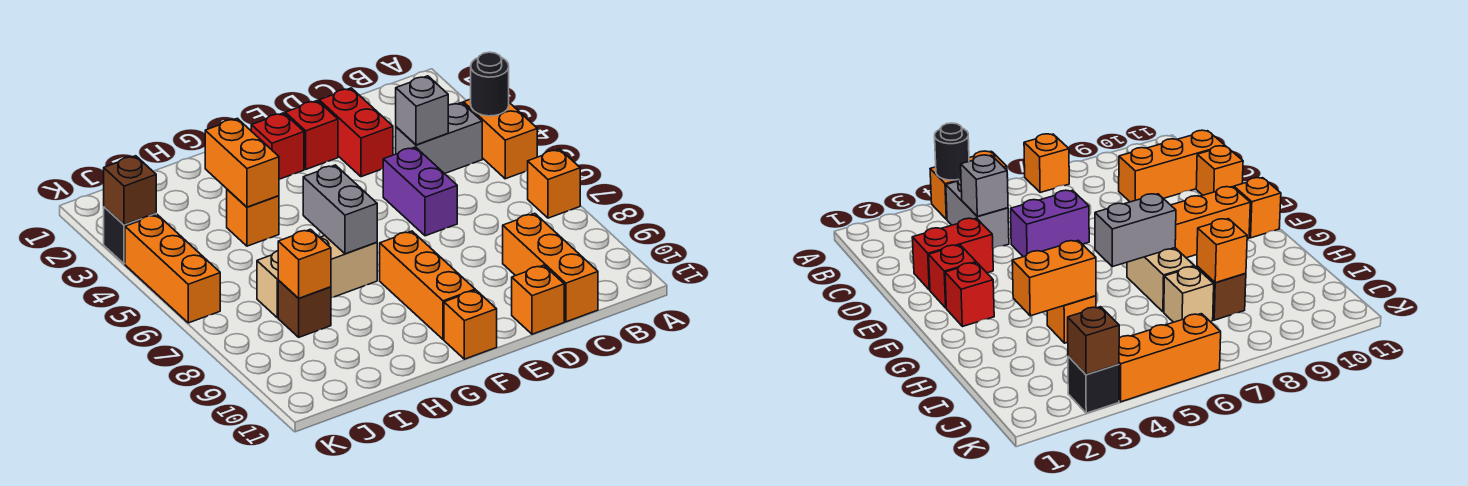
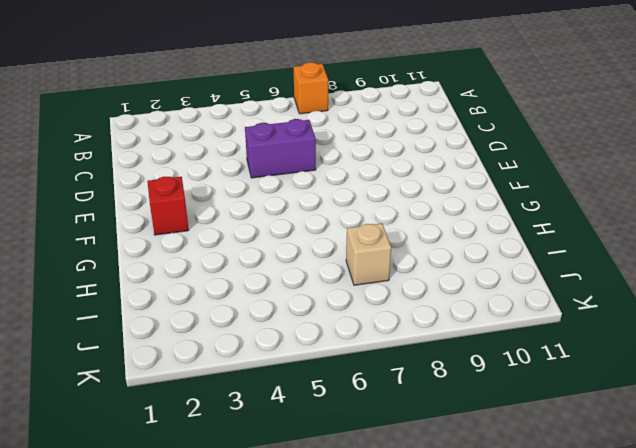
none -> orange 1x2 brick [463,99,537,179]
none -> grey 1x2 brick [396,103,482,174]
none -> orange 1x3 brick [503,213,598,322]

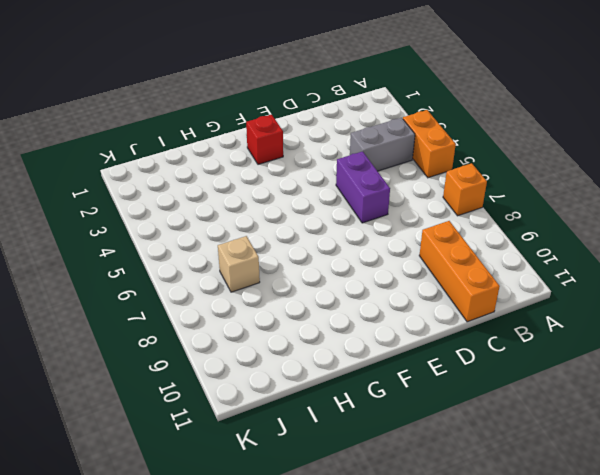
none -> red 1x2 brick [319,88,393,177]
none -> orange 1x1 brick [512,265,564,334]
none -> red 1x1 brick [285,100,338,169]

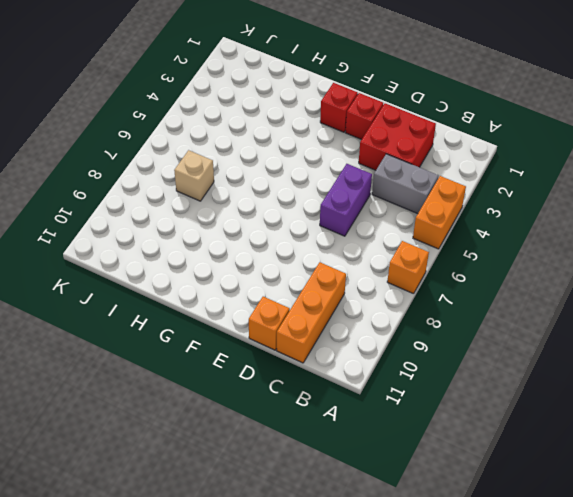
red 2x2 brick [359,103,436,170] -> red 1x2 brick [319,88,393,177]
none -> orange 1x3 brick [380,231,475,339]
none -> orange 1x1 brick [444,290,497,359]
none -> tan 1x2 brick [319,236,377,298]

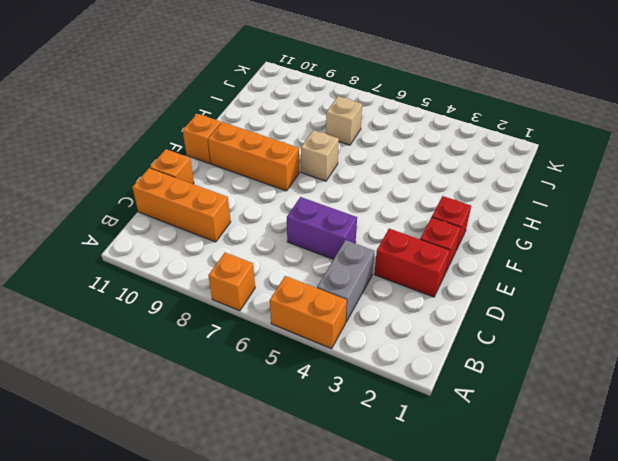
tan 1x1 brick [301,130,339,181] -> tan 1x2 brick [319,236,377,298]
none -> orange 1x1 brick [227,189,279,246]
none -> brown 1x1 brick [278,280,331,337]
none -> black 1x1 brick [104,207,156,264]

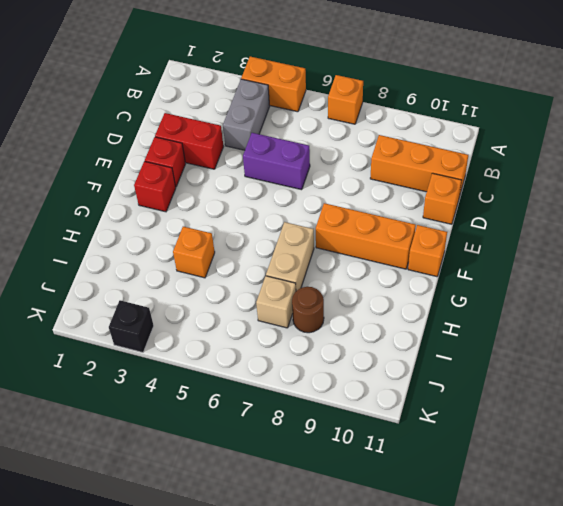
brown 1x1 round brick [292,287,324,333] -> brown 1x1 brick [278,280,331,337]
none -> orange 1x3 brick [125,215,220,323]
none -> black 1x1 round brick [471,52,509,116]
none -> grey 1x1 brick [396,76,448,145]

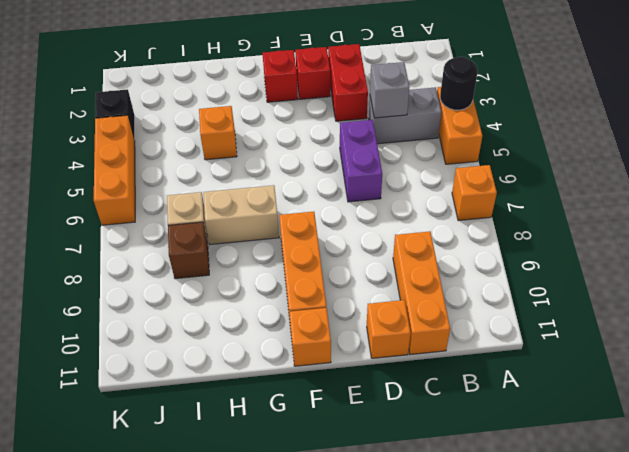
none -> grey 1x2 brick [303,165,377,254]
none -> orange 1x2 brick [205,118,279,207]
none -> orange 1x1 brick [278,229,331,298]

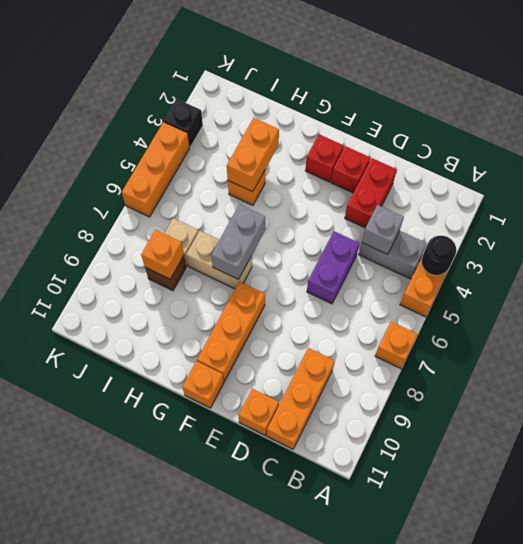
none -> brown 1x1 brick [104,156,156,225]

